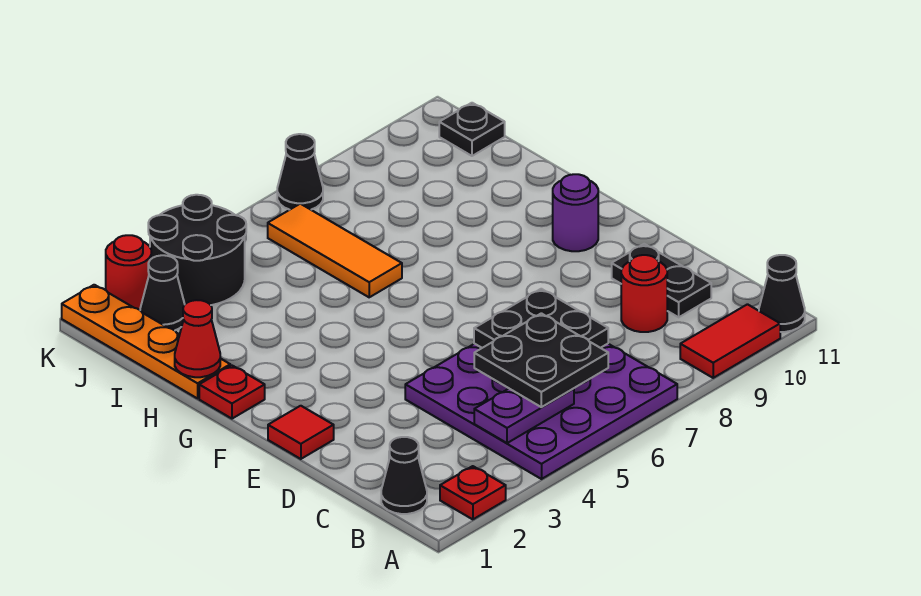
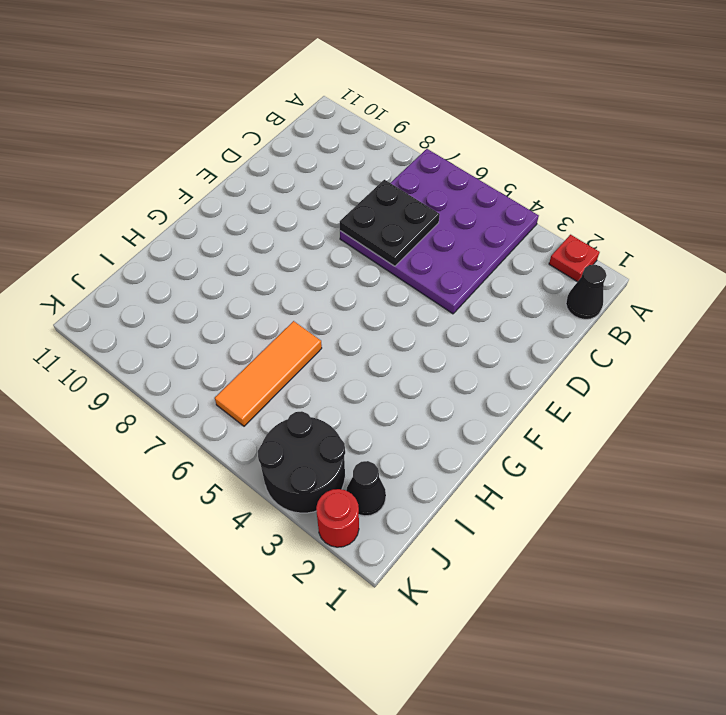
none -> red 1x2 tile [680,304,780,378]
none -> black 1x1 cone [759,255,805,332]
none -> red 1x1 round brick [621,255,667,332]

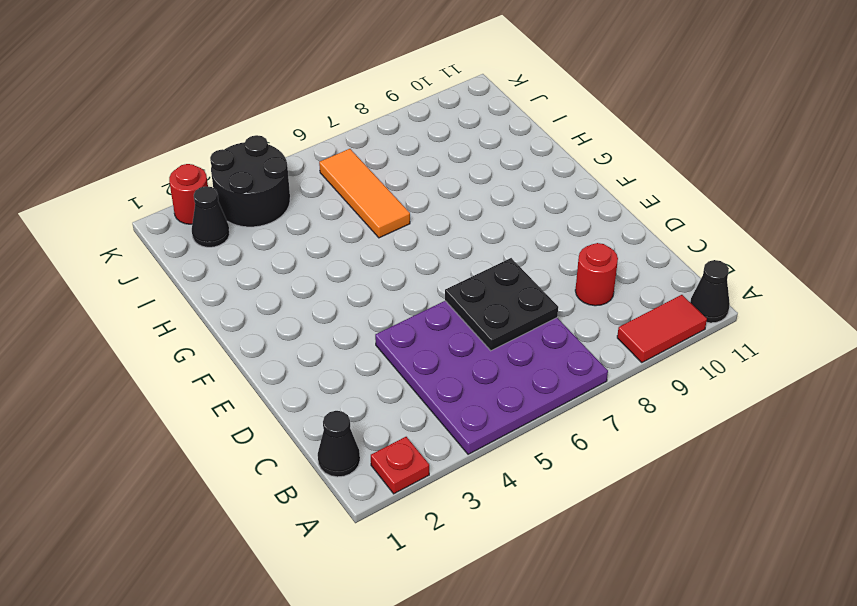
none -> black 1x2 plate [612,244,711,317]
none -> red 1x1 tile [268,406,334,459]
none -> purple 1x1 round brick [553,174,598,251]

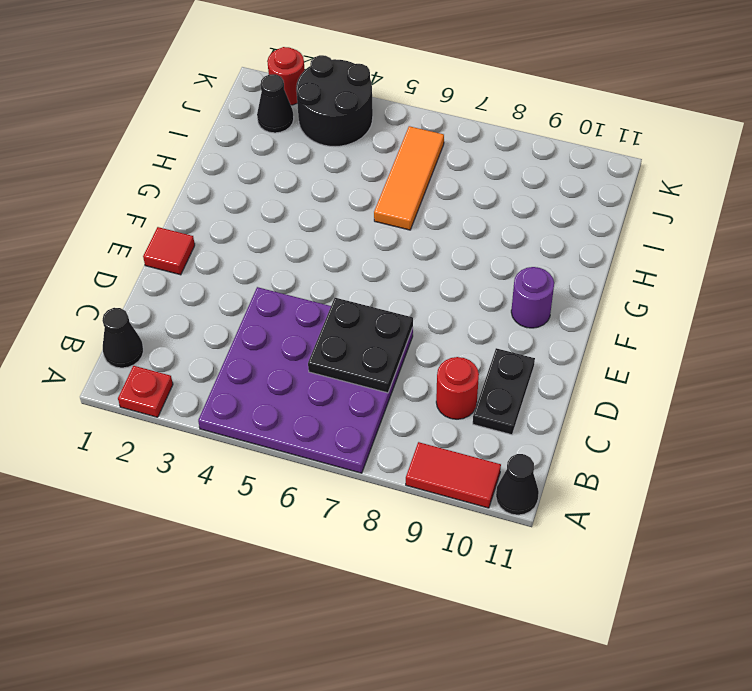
none -> red 1x1 plate [199,365,265,419]
none -> orange 1x4 plate [62,285,230,398]
none -> black 1x1 plate [439,103,505,156]

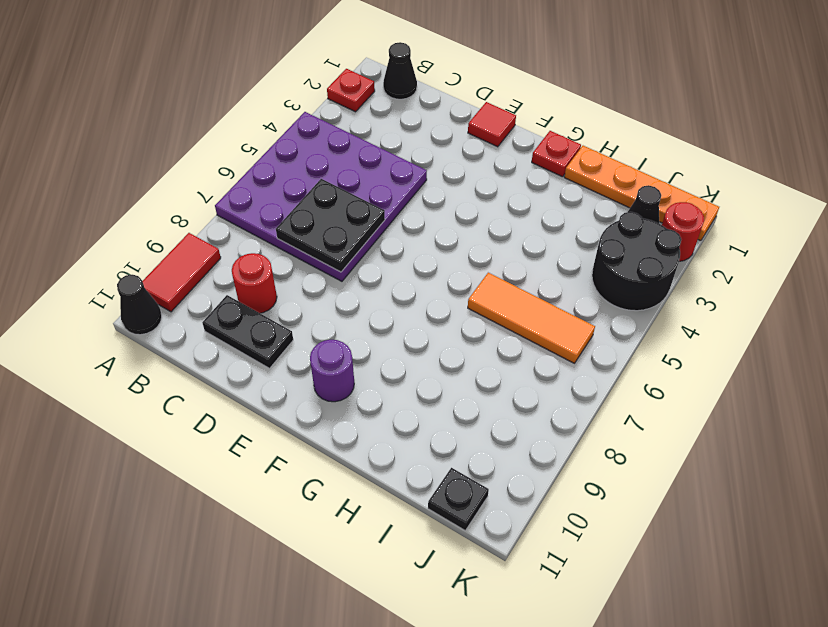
none -> black 1x1 cone [277,134,323,210]
none -> purple 1x2 plate [474,388,574,443]
none -> red 1x1 cone [175,300,220,377]

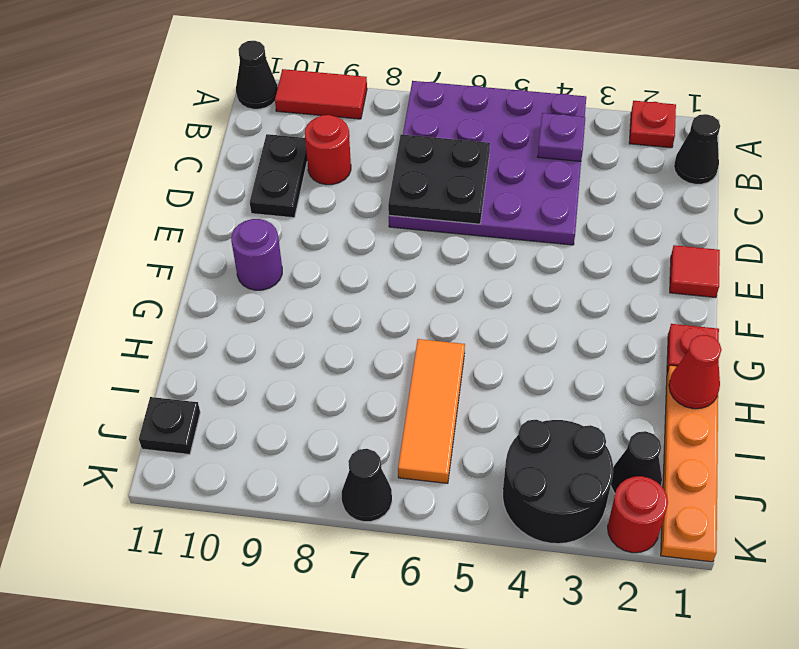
purple 1x1 plate [538,113,585,161] -> purple 1x2 plate [474,388,574,443]
none -> black 2x2 plate [474,313,608,407]

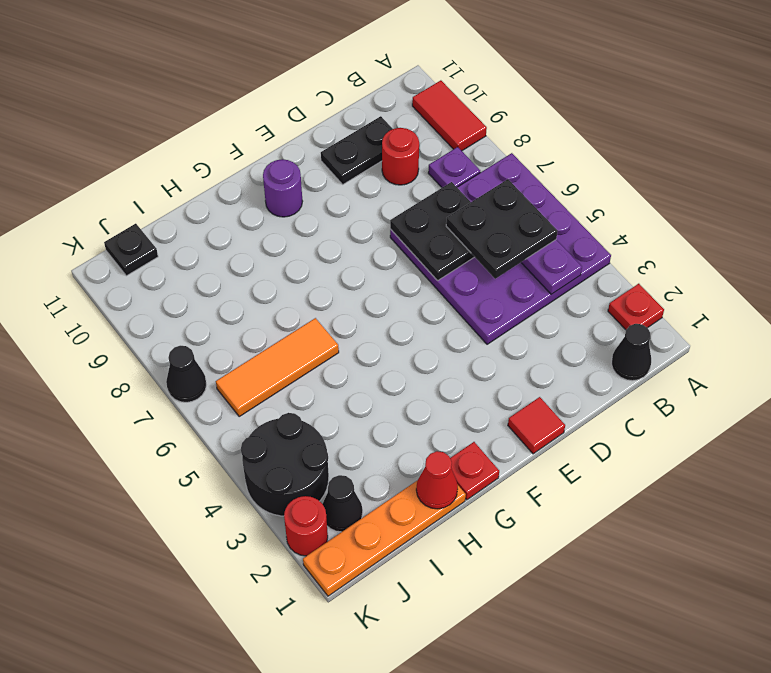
purple 1x1 plate [428,147,480,187] -> none
none -> black 1x1 cone [759,255,805,332]

